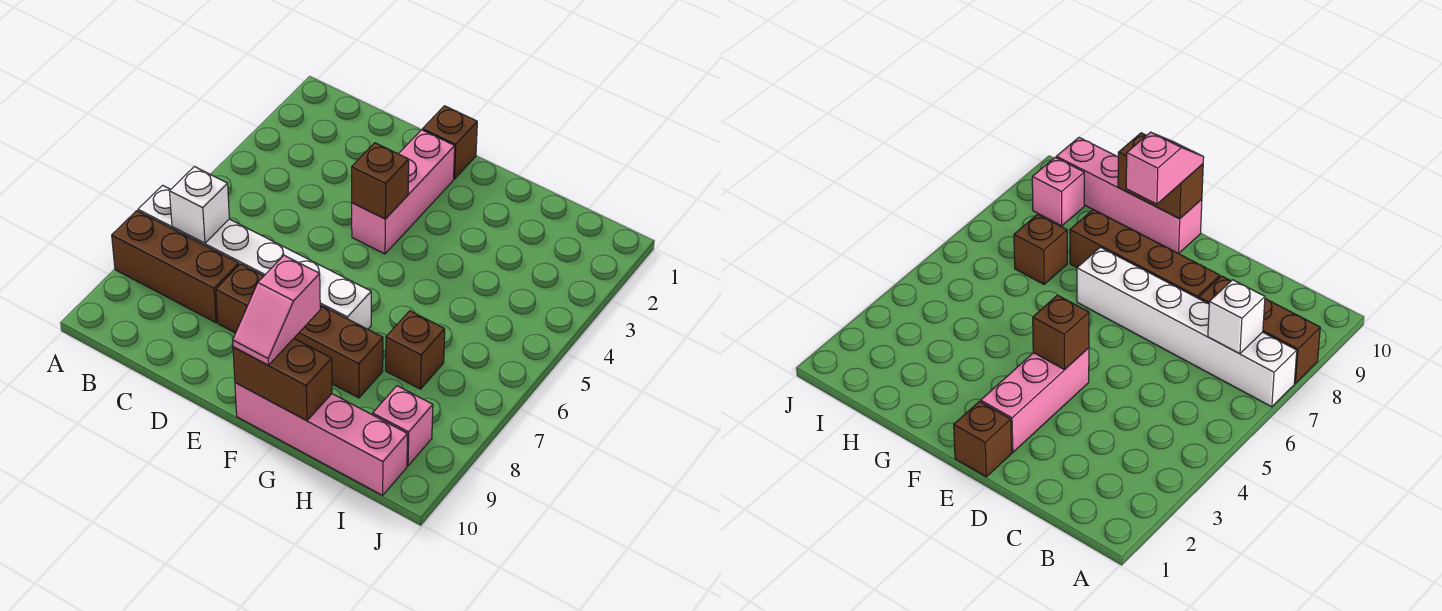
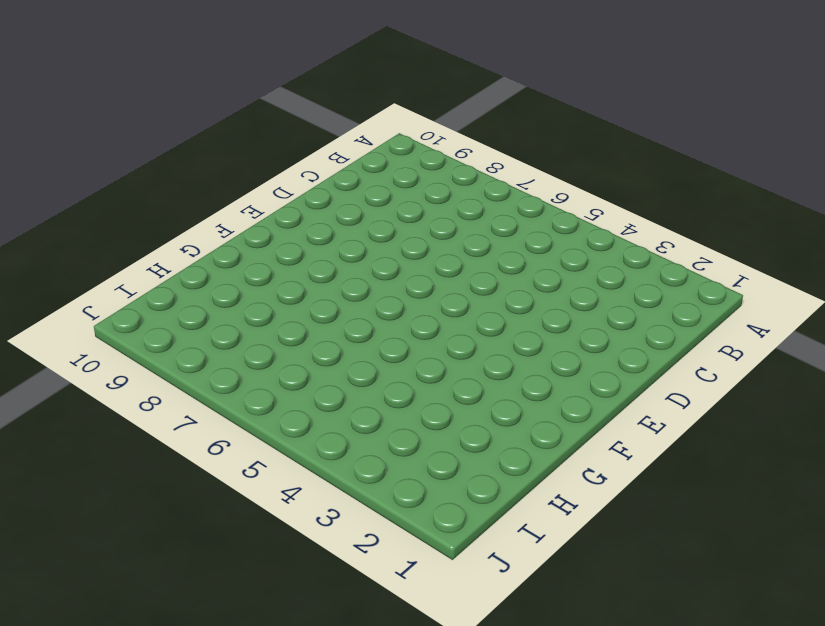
none -> white 1x6 brick [138,185,371,329]
none -> brown 1x3 brick [112,211,239,323]
none -> brown 1x4 brick [216,264,383,398]

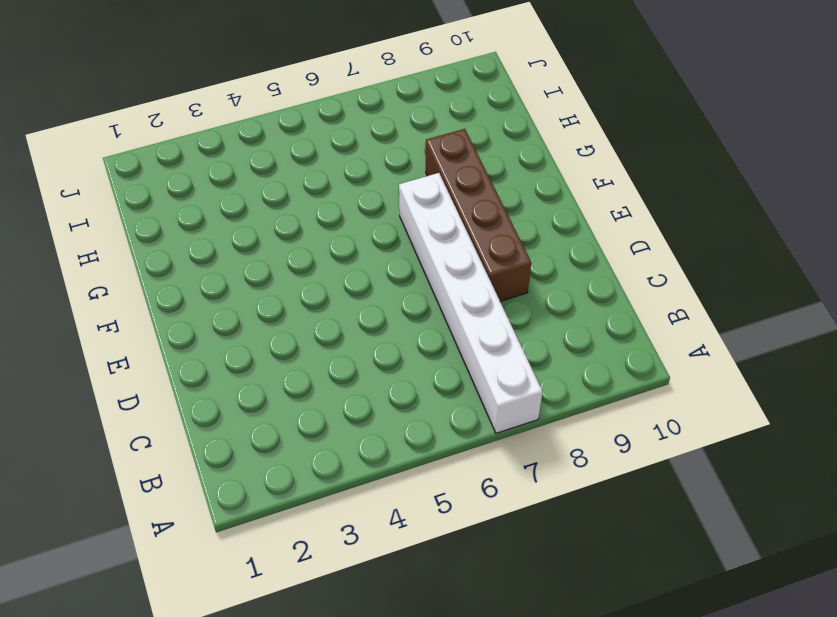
none -> brown 1x3 brick [112,211,239,323]
none -> brown 1x1 brick [423,106,477,179]
none -> pink 1x3 brick [352,130,455,254]

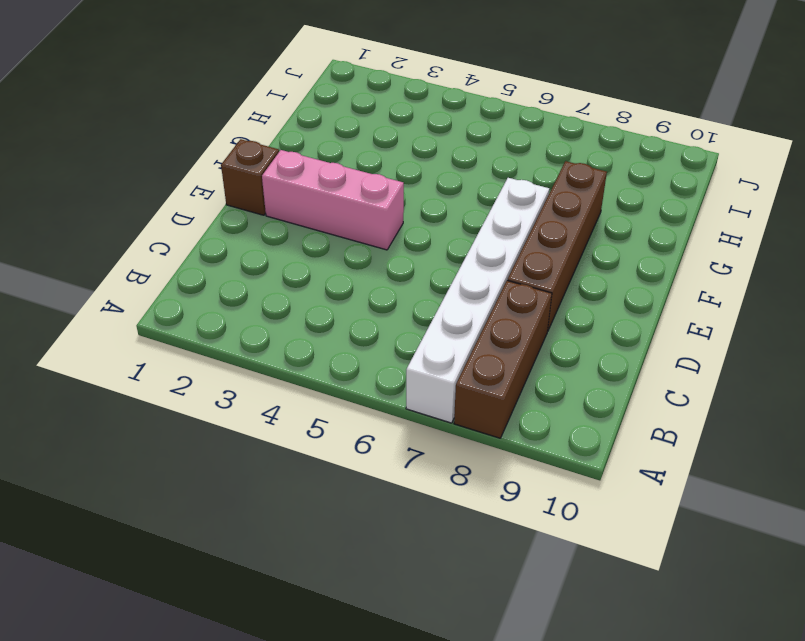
none -> pink 1x4 brick [235,383,408,495]
none -> brown 1x1 brick [386,311,445,389]
none -> pink 1x1 brick [373,386,433,466]

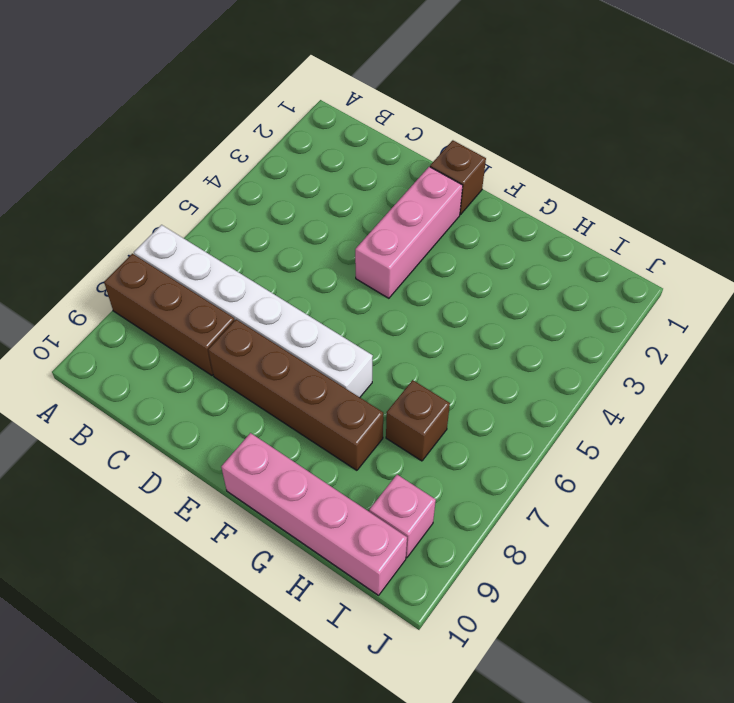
none -> white 1x1 brick [170,167,229,243]
none -> brown 1x1 brick [352,143,409,219]
none -> brown 1x2 brick [233,339,332,420]

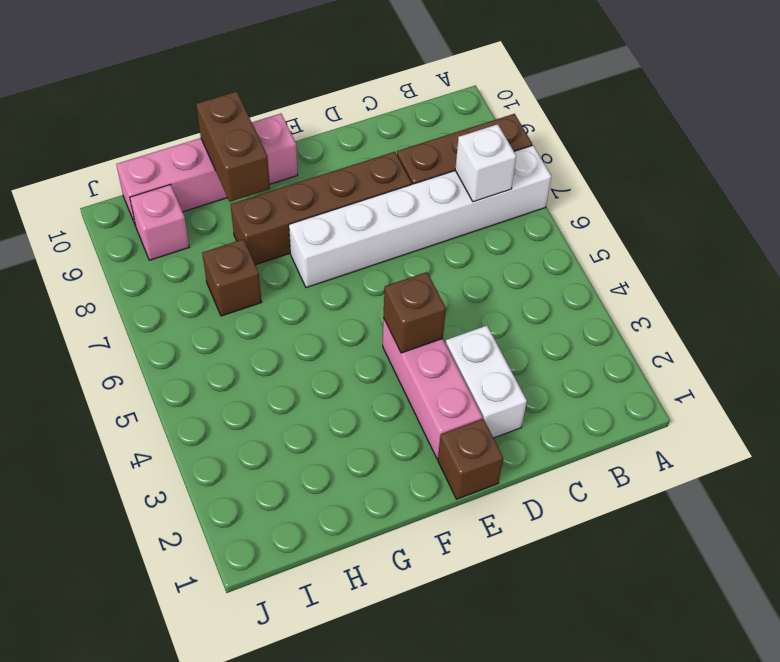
white 1x2 brick [445,326,527,438] -> none
brown 1x2 brick [196,91,270,202] -> brown 1x2 brick turned to [233,339,332,420]
none -> pink 1x2 slope [233,255,320,365]

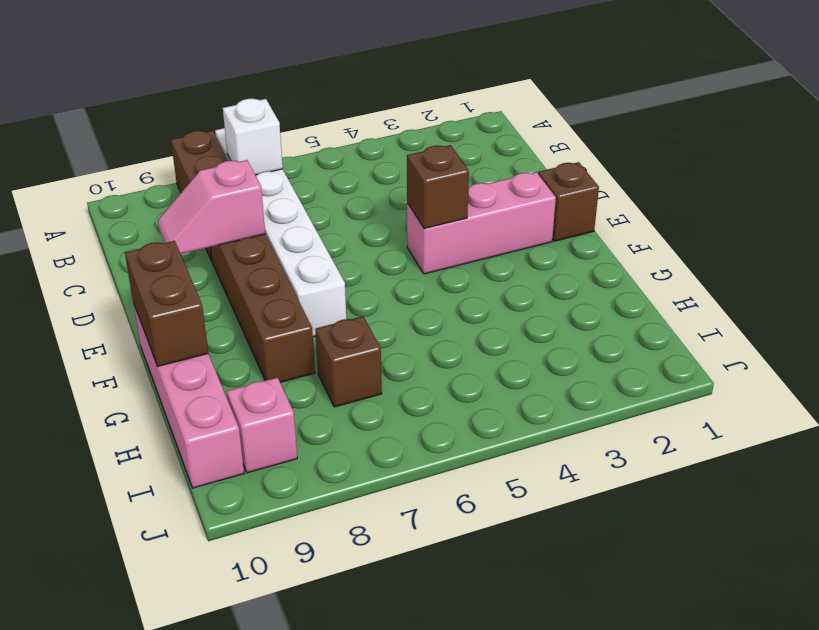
pink 1x2 slope [158,160,265,254] -> pink 1x2 slope moved to [233,255,320,365]

